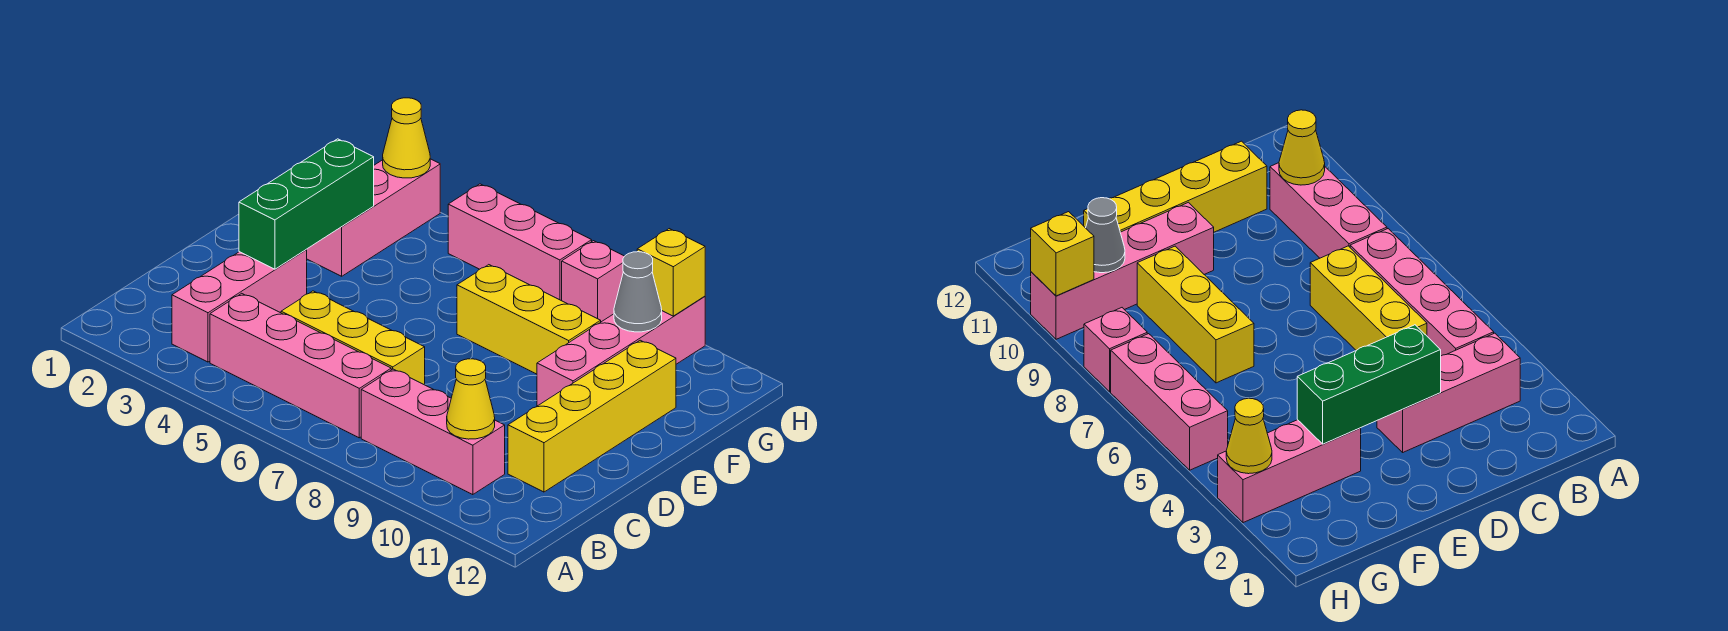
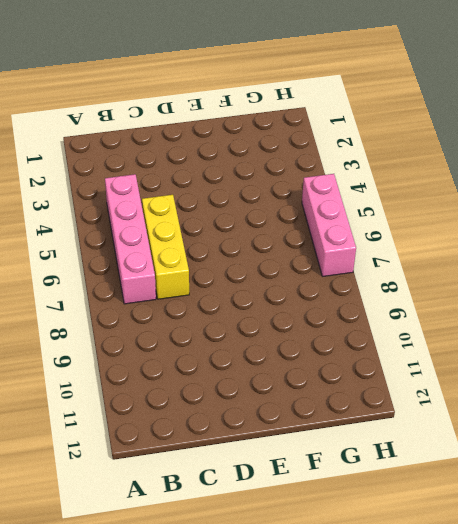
none -> pink 1x3 brick [172,250,307,362]
none -> pink 1x3 brick [361,369,505,495]
none -> yellow 1x4 brick [508,340,676,492]

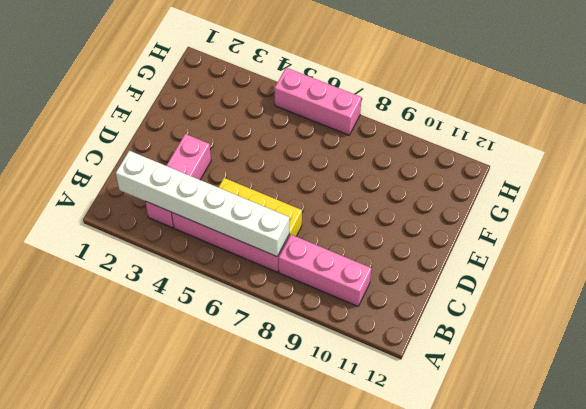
white 1x6 brick [116,151,290,257] -> none
none -> yellow 1x4 brick [508,340,676,492]
none -> pink 1x4 brick [537,296,705,406]
none -> pink 1x3 brick [306,159,440,276]

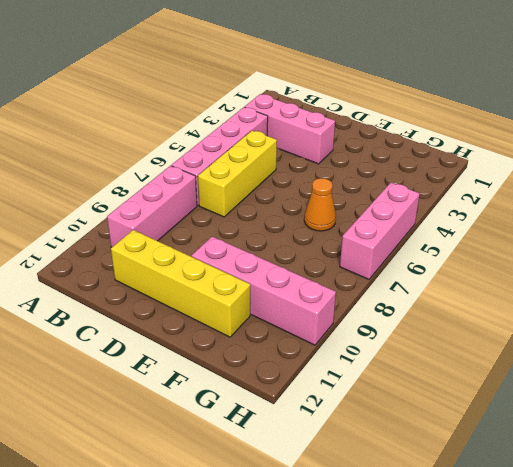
orange 1x1 cone [304,178,336,231] -> none
none -> pink 1x3 brick [306,159,440,276]
none -> yellow 1x3 brick [457,265,601,374]
none -> pink 1x1 brick [562,241,624,322]

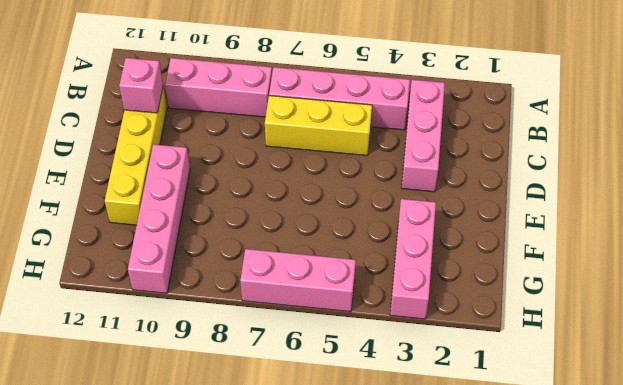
pink 1x1 brick [119,58,163,113] -> pink 1x1 brick moved to [562,241,624,322]
none -> yellow 1x3 brick [457,265,601,374]
none -> yellow 1x1 cone [447,359,495,439]
none -> green 1x3 brick [239,139,374,269]

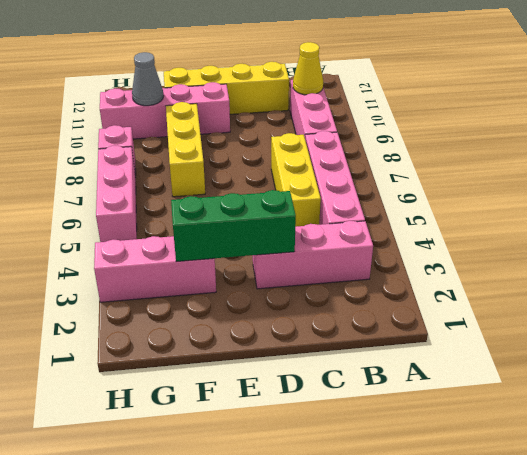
none -> yellow 1x1 cone [383,98,430,178]
none -> yellow 1x1 brick [637,229,705,316]

